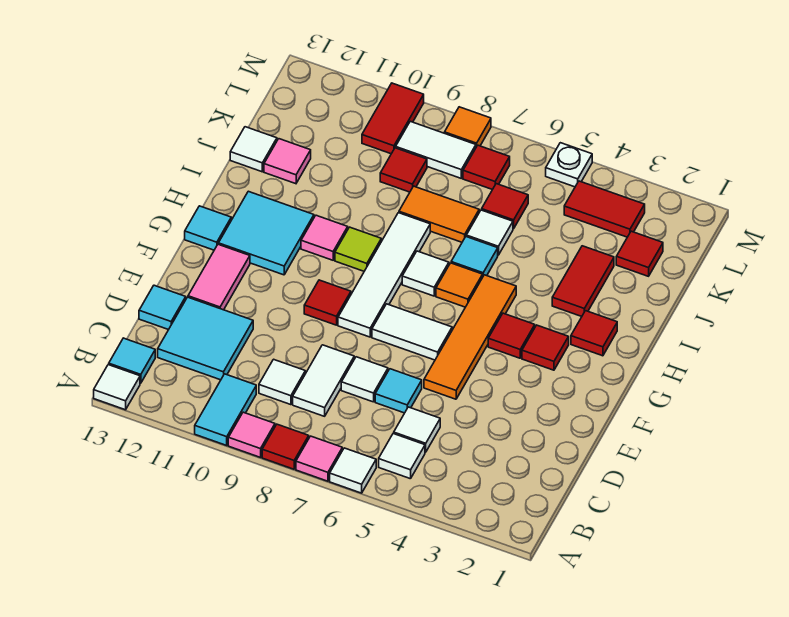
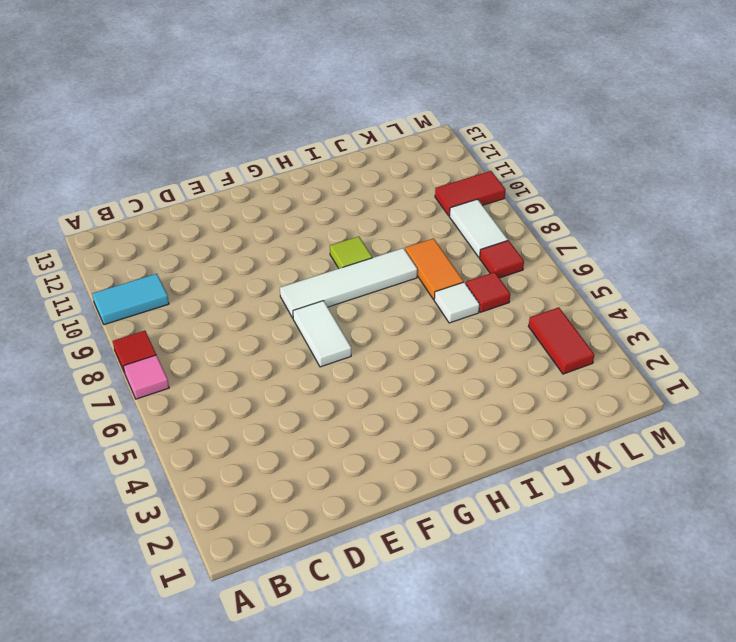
none -> white 1x1 tile [330,448,376,493]
none -> pink 1x1 tile [228,412,275,457]
none -> white 1x1 tile [94,365,140,410]
none -> white 1x1 tile [379,433,425,479]

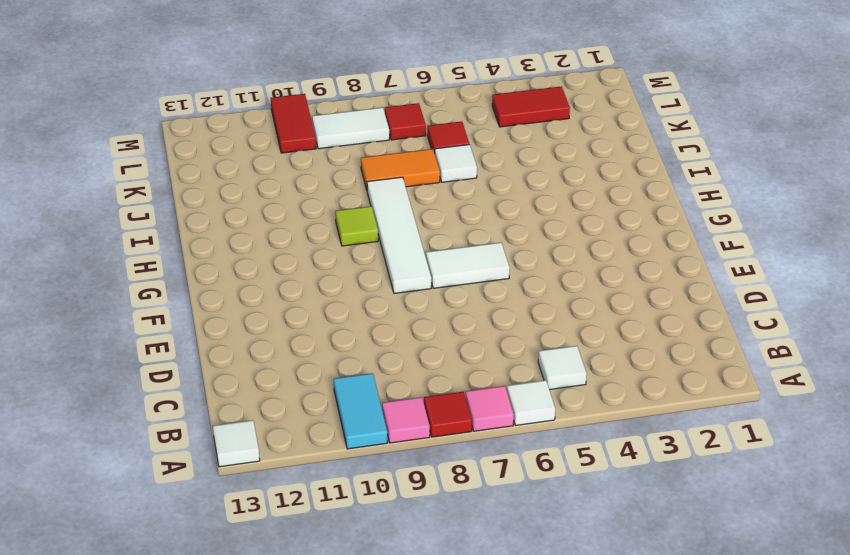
none -> cyan 1x1 tile [109,338,155,383]
none -> white 1x1 tile [394,407,440,452]
none -> white 1x2 tile [293,345,354,416]
none -> white 1x1 tile [259,359,305,405]

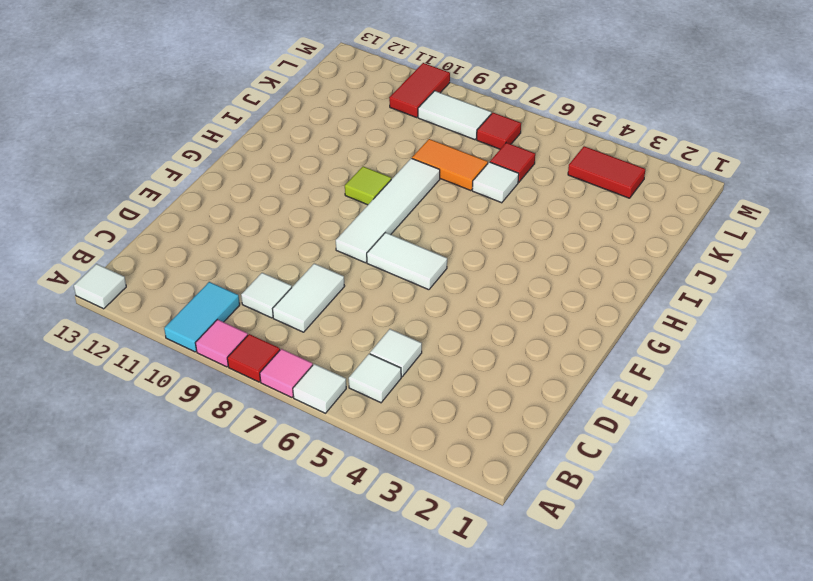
none -> cyan 1x1 tile [109,338,155,383]
none -> cyan 2x2 tile [158,297,253,380]
none -> cyan 1x1 tile [375,369,422,413]
none -> white 1x1 tile [341,357,388,402]

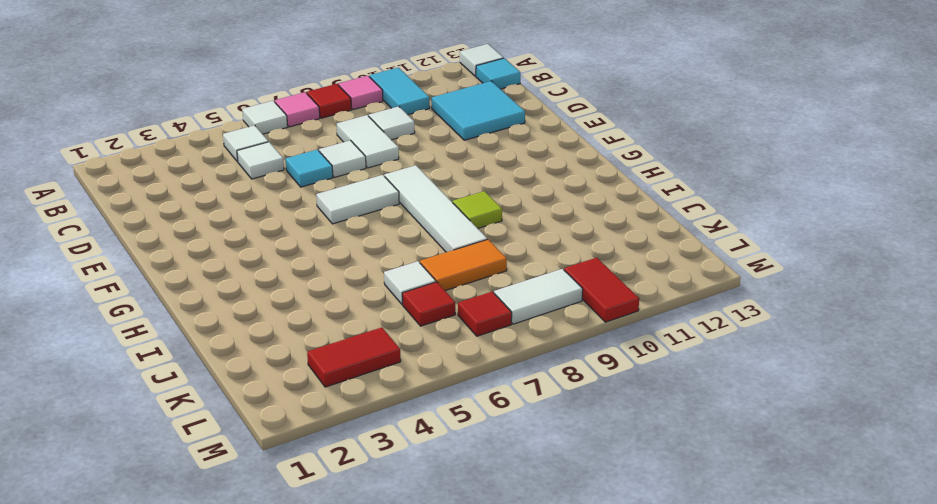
none -> cyan 1x1 tile [139,285,186,330]
none -> orange 1x4 tile [424,275,516,399]
none -> pink 1x2 tile [188,244,250,310]
none -> red 1x1 tile [304,280,351,325]

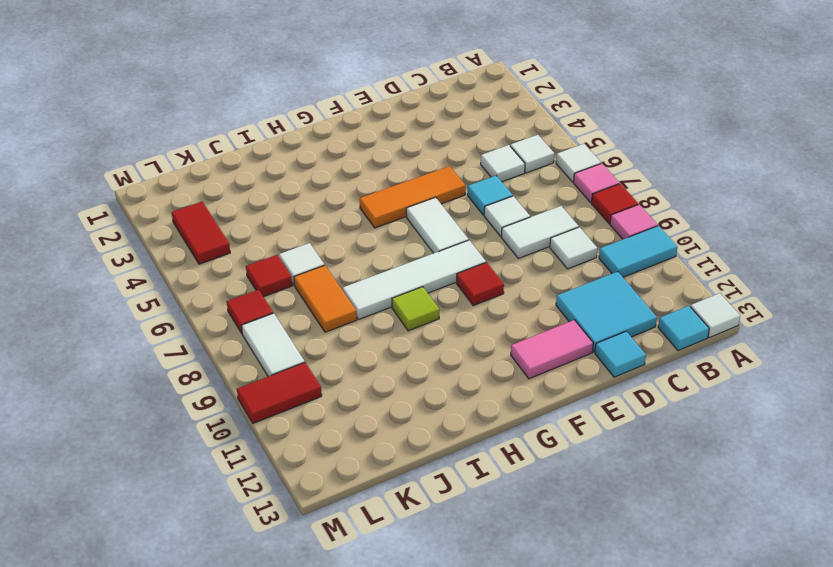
orange 1x3 tile [360,166,465,228] -> orange 1x4 tile [424,275,516,399]
none -> red 1x1 tile [522,325,569,370]
none -> red 1x1 tile [488,313,535,358]
none -> cyan 2x2 tile [218,191,314,275]
none -> cyan 1x1 tile [185,206,231,250]

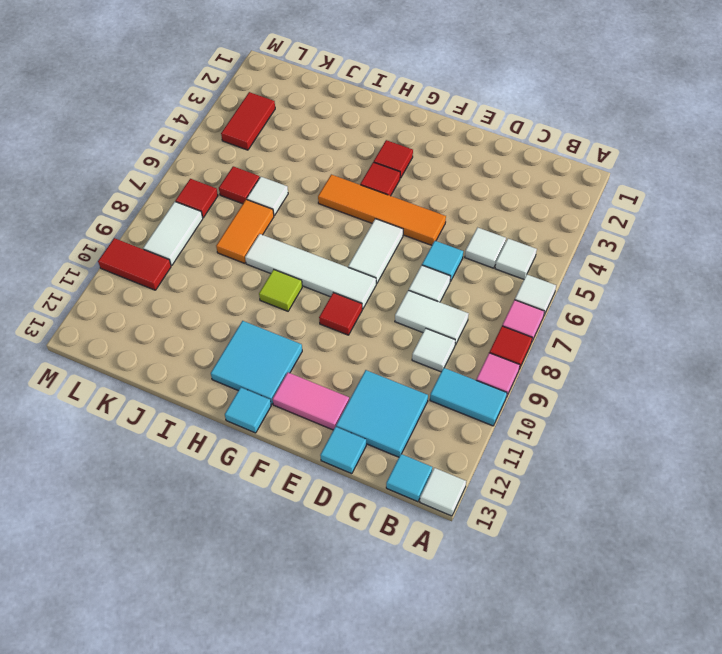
none -> red 1x1 tile [571,311,617,356]
none -> orange 1x1 tile [436,263,483,307]
none -> white 1x1 tile [402,251,449,296]
none -> pink 1x1 tile [301,215,348,260]

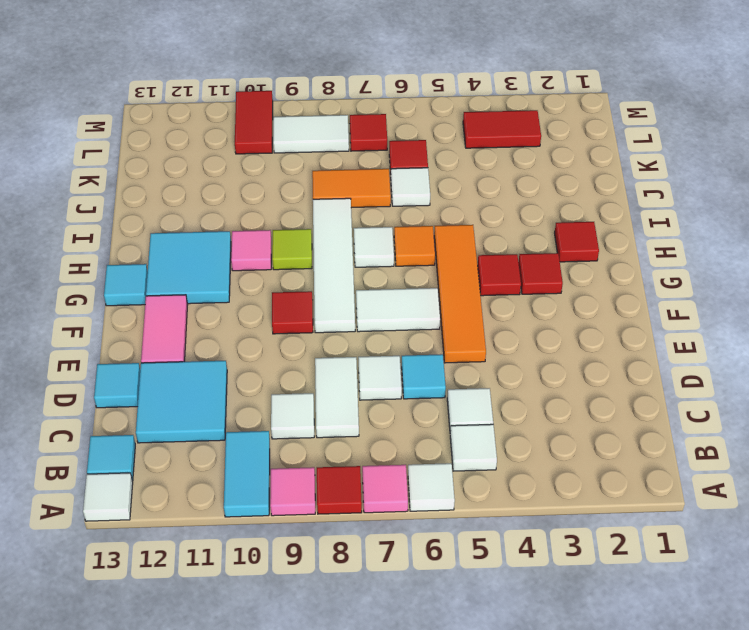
none -> red 1x2 tile [552,246,614,317]
none -> cyan 1x1 tile [451,237,498,276]
none -> pink 1x1 tile [264,139,311,184]
none -> white 1x1 tile [230,127,277,172]

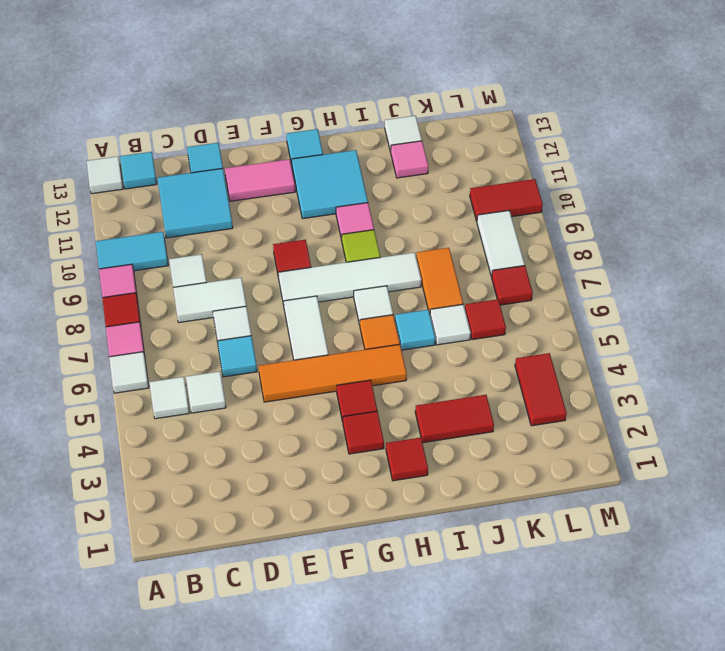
none -> red 1x1 tile [616,231,663,276]
none -> red 1x1 tile [380,148,427,192]
none -> white 1x1 plate [546,143,592,187]
none -> orange 1x1 tile [445,107,491,147]

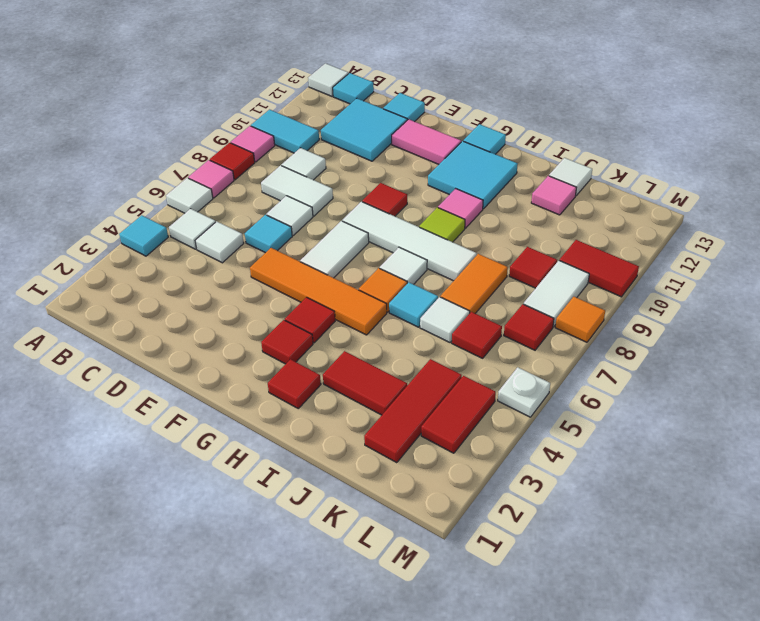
cyan 1x1 tile [119,215,168,256] -> none
red 1x3 tile [364,359,462,463] -> red 1x1 tile [616,231,663,276]

